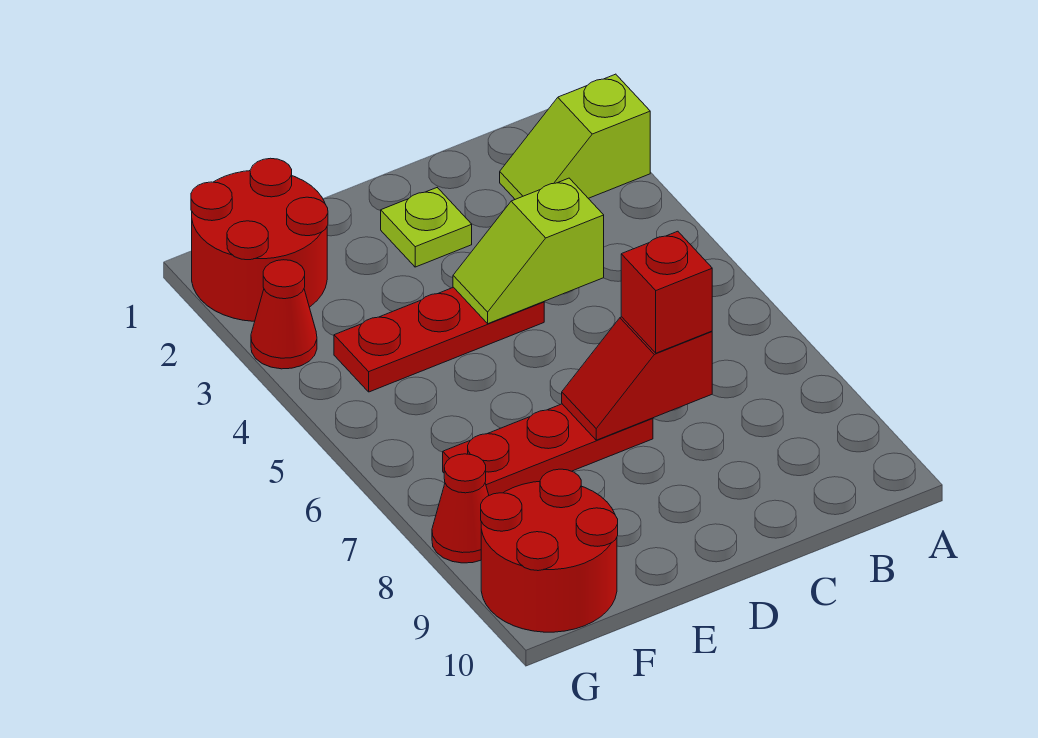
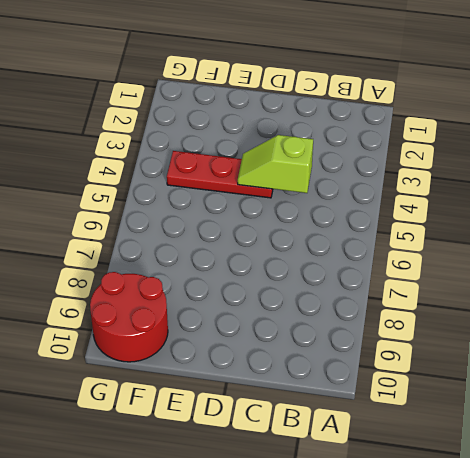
none -> lime 1x2 slope [500,74,650,199]
none -> lime 1x1 plate [381,188,472,267]

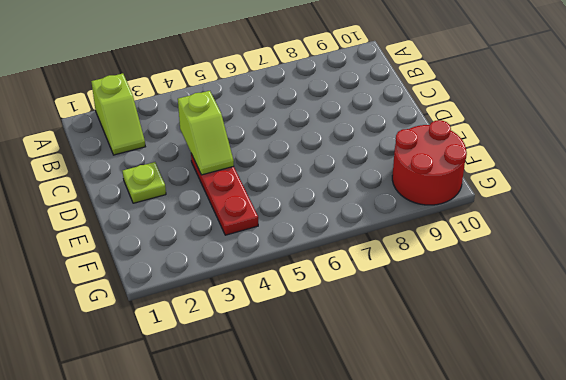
none -> red 1x3 plate [443,404,653,495]
none -> red 2x2 round brick [191,158,328,321]

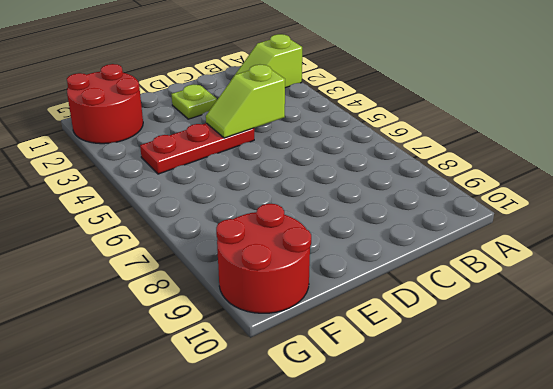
none -> red 1x3 plate [443,404,653,495]
none -> red 1x1 cone [251,260,317,369]

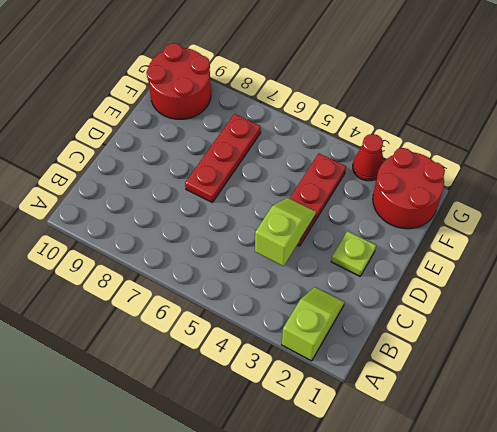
none -> red 1x1 cone [432,454,489,563]
none -> red 1x2 slope [562,317,712,440]

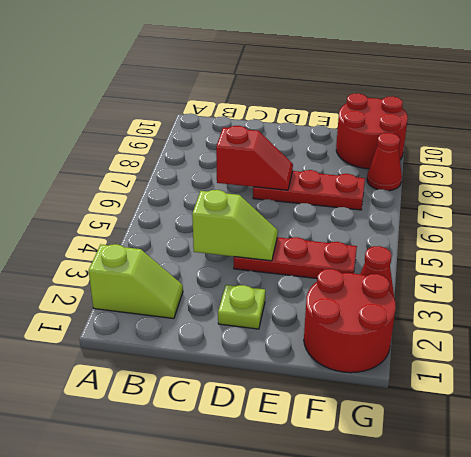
none -> red 1x1 brick [621,231,712,353]

